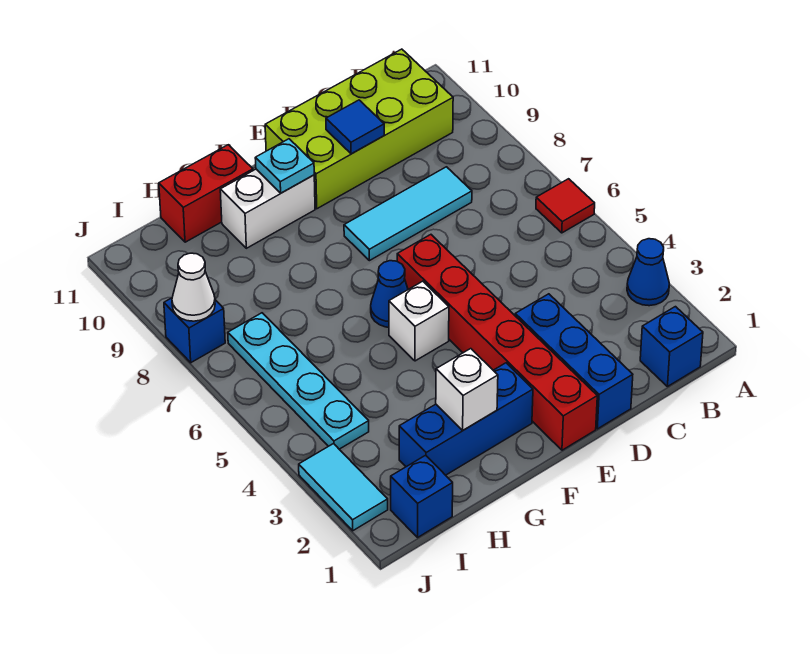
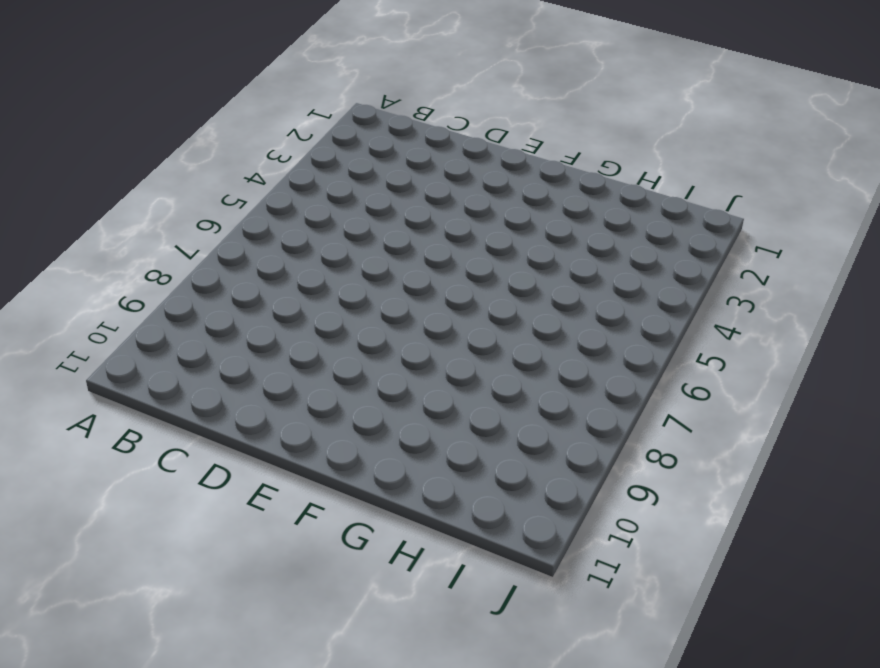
none -> blue 1x1 cone [627,239,669,306]
none -> red 1x1 tile [536,179,595,233]
none -> blue 1x1 brick [640,307,703,387]

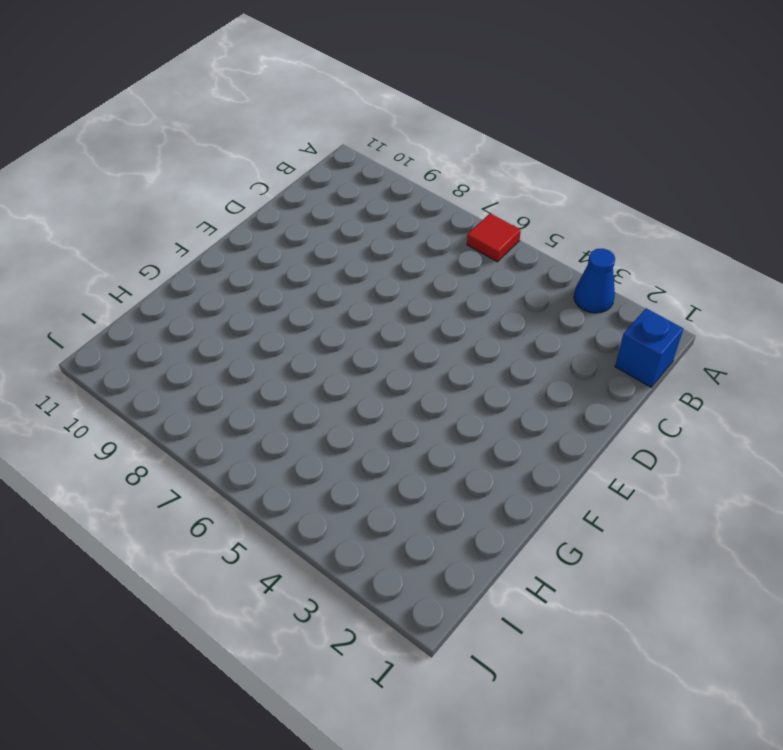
none -> lime 2x4 brick [265,49,453,209]
none -> cyan 1x3 tile [344,167,472,261]
none -> blue 1x3 brick [515,294,633,429]

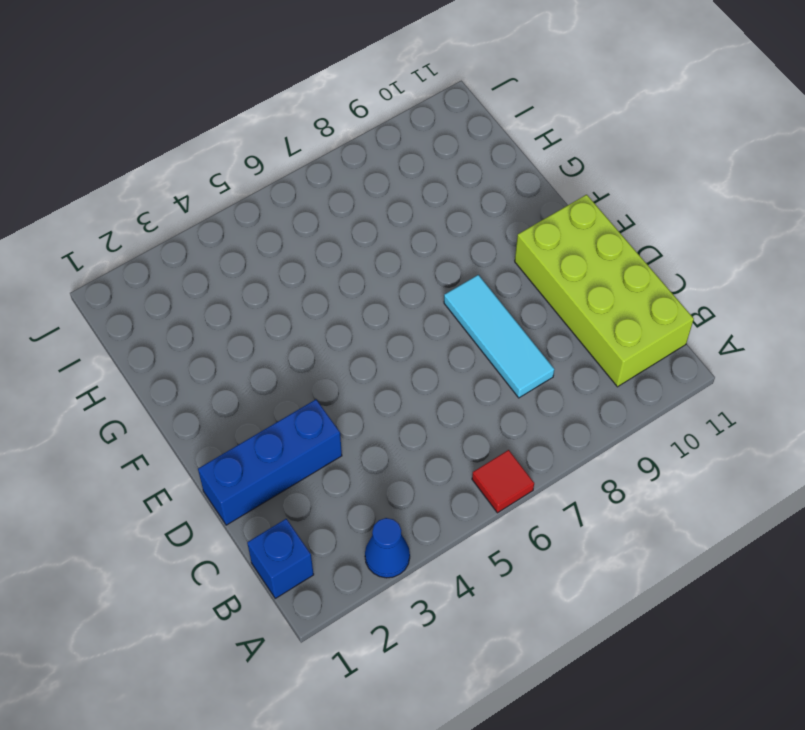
none -> red 1x6 brick [397,235,597,450]
none -> blue 1x3 brick [399,363,533,475]
none -> white 1x1 brick [389,281,449,361]

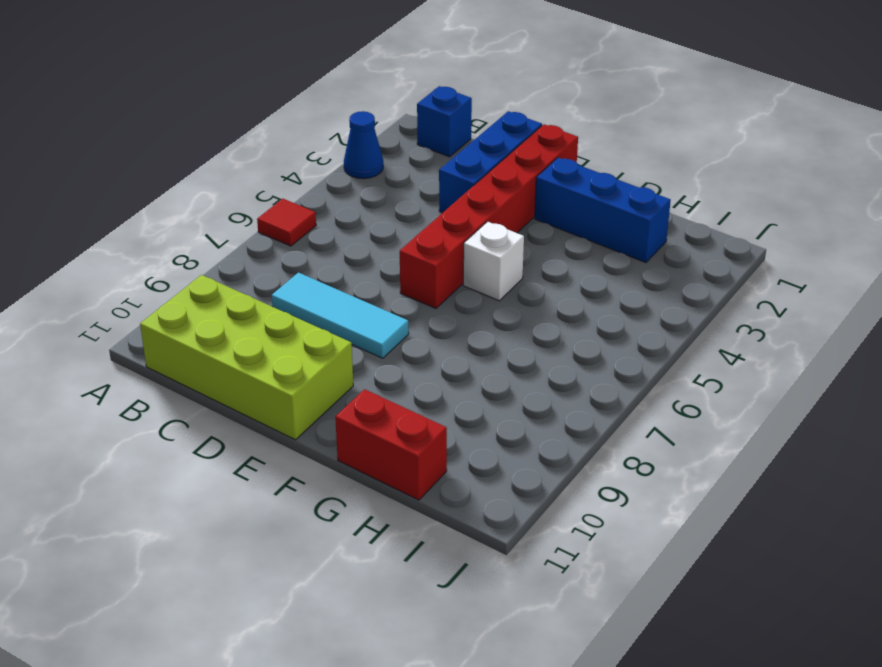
none -> blue 1x1 cone [371,261,408,327]
none -> white 1x2 brick [220,169,315,248]
none -> blue 1x1 brick [391,455,453,538]

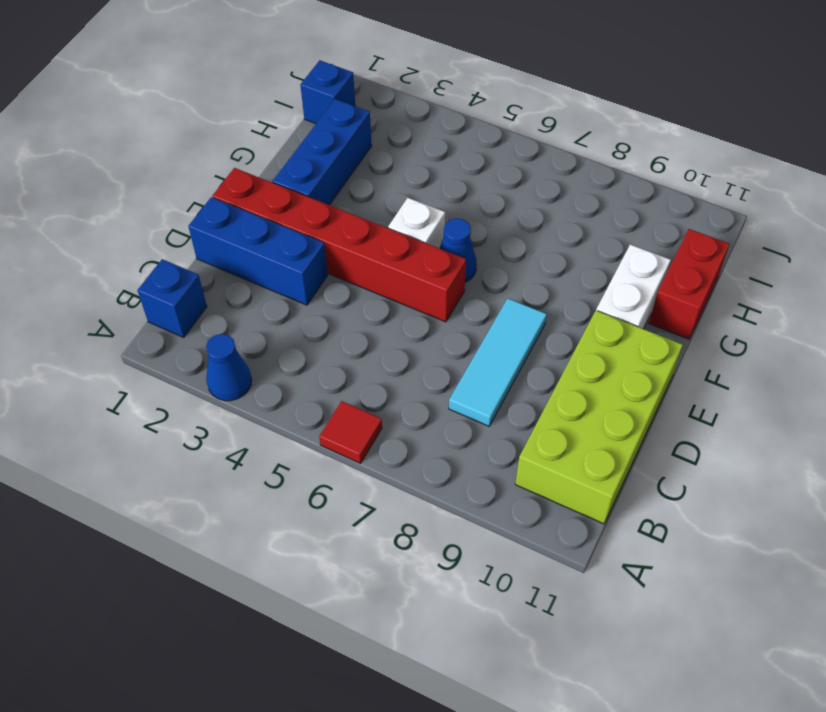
none -> cyan 1x4 plate [228,313,369,449]
none -> cyan 1x2 tile [299,444,388,531]
none -> blue 1x1 brick [164,298,225,363]

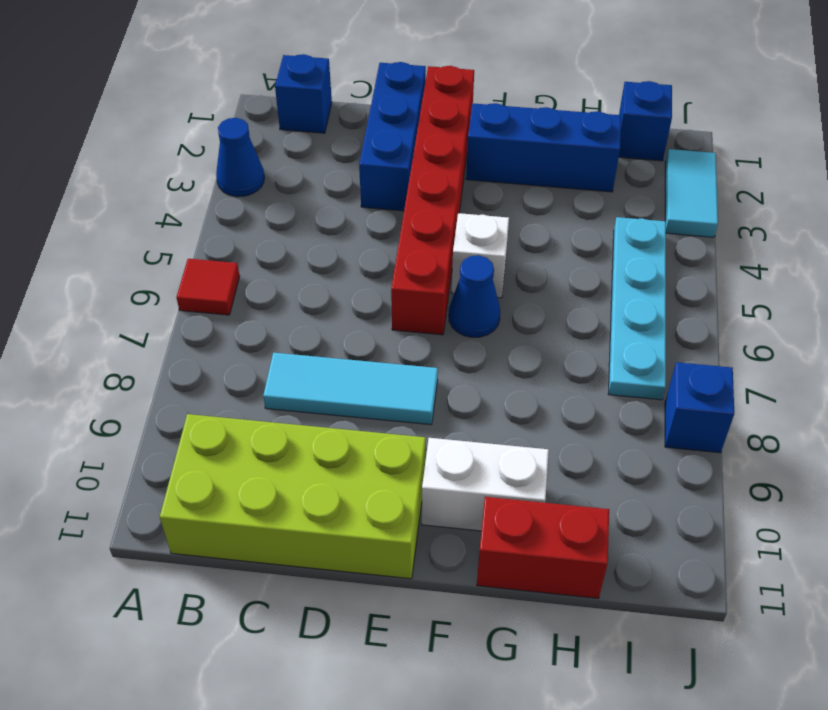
none -> blue 1x1 tile [326,100,384,154]
none -> cyan 1x1 plate [255,139,314,193]
none -> white 1x1 brick [436,349,498,430]

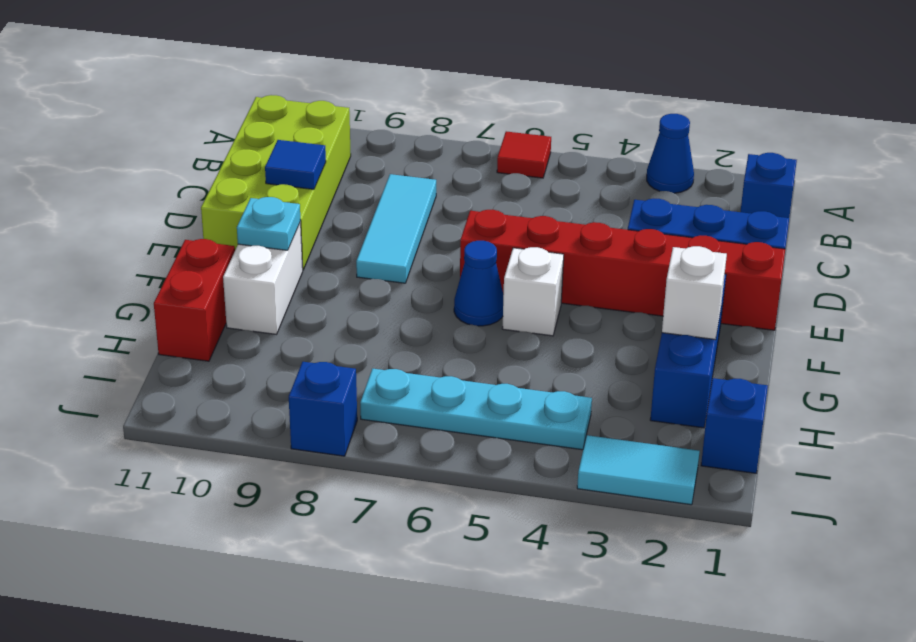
none -> white 1x1 cone [172,253,215,321]

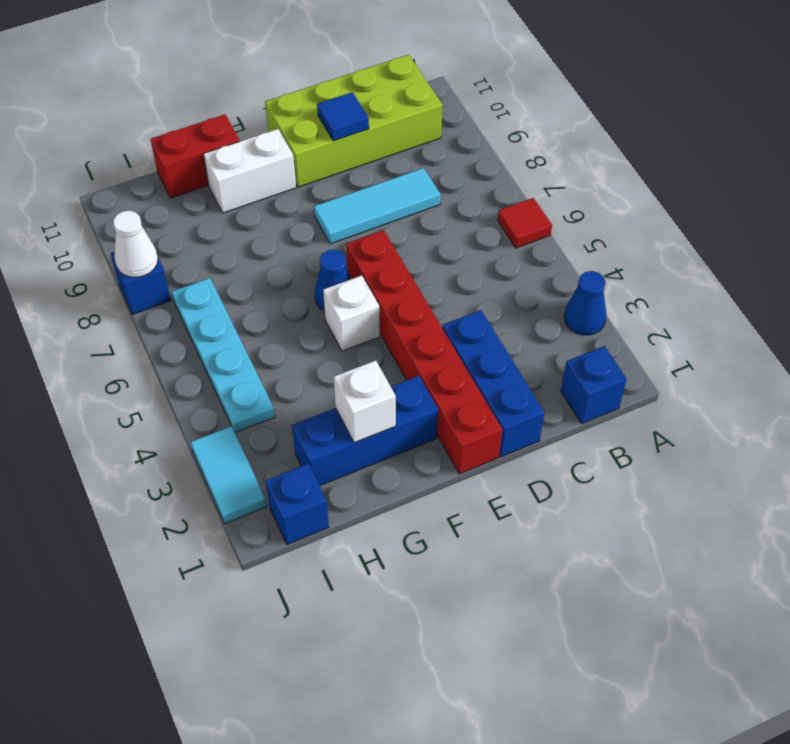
none -> cyan 1x1 plate [255,139,314,193]

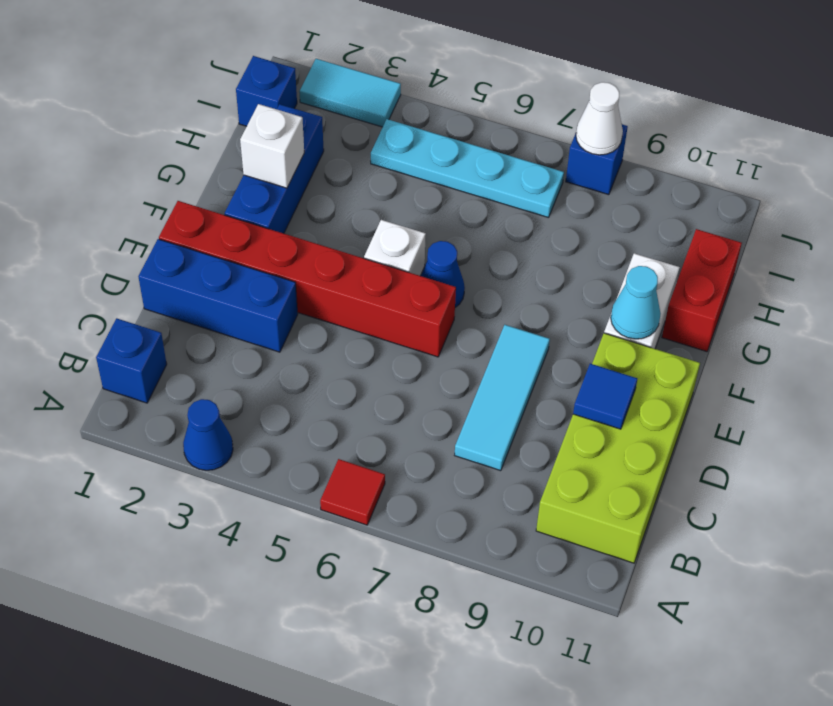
cyan 1x1 cone [611,266,661,339] -> cyan 1x1 plate [255,139,314,193]

